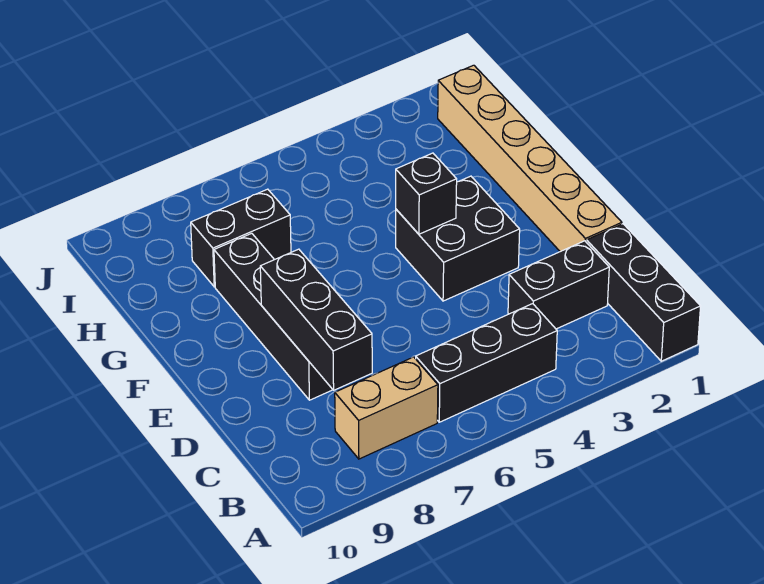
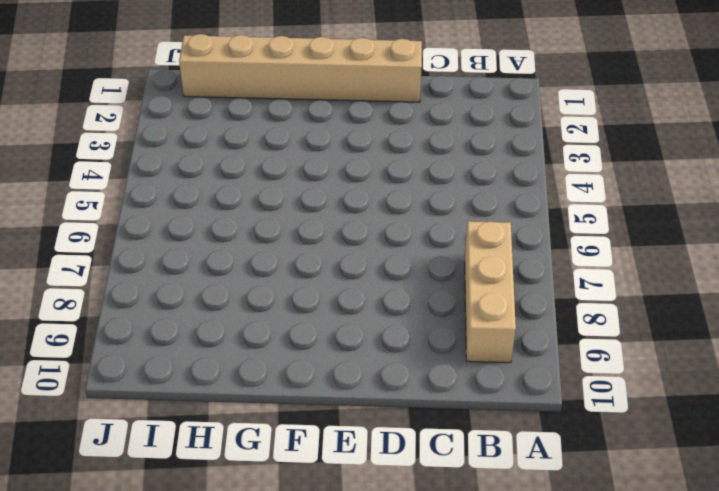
tan 1x3 brick [465,221,516,363] -> tan 1x2 brick [335,357,438,459]
none -> black 1x3 brick [587,224,701,361]
none -> black 1x3 brick [416,304,557,422]

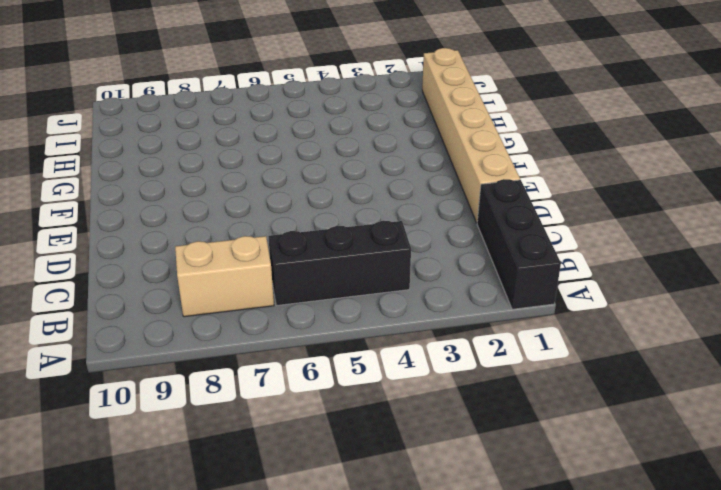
none -> black 1x2 brick [508,241,609,329]
none -> black 1x4 brick [214,233,333,400]

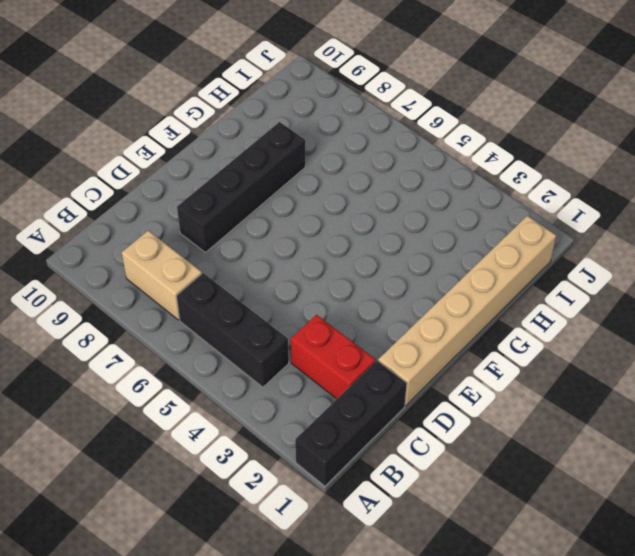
red 1x2 brick [291,315,376,399] -> black 1x2 brick [508,241,609,329]
none -> black 2x2 brick [396,176,520,301]
none -> black 1x2 brick [191,189,291,287]

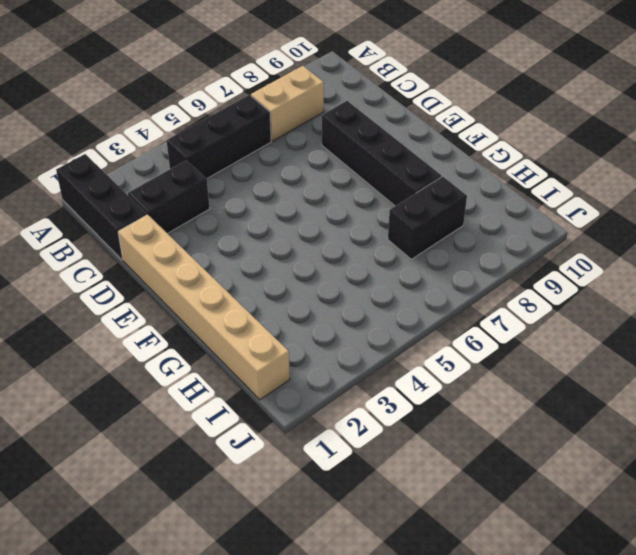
none -> black 2x2 brick [396,176,520,301]
none -> black 1x3 brick [260,249,372,390]

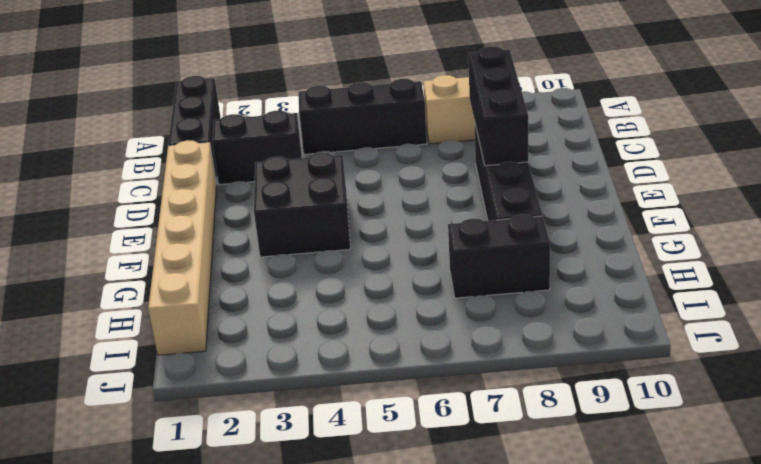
none -> black 1x1 brick [396,153,457,234]

